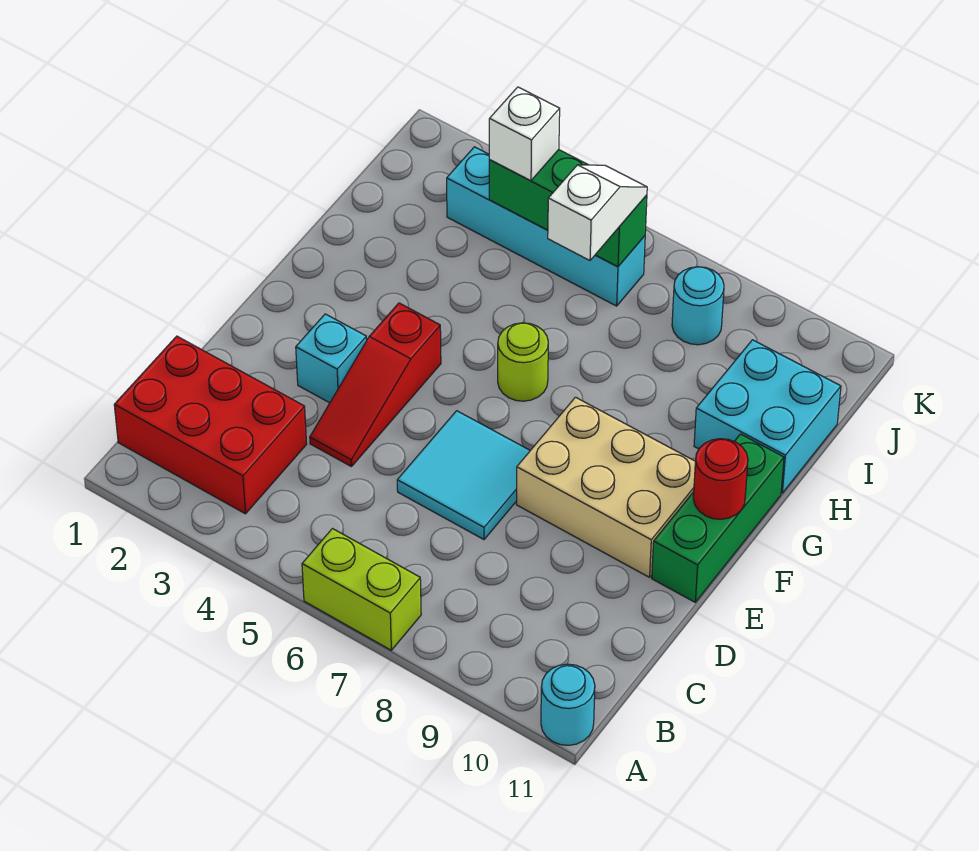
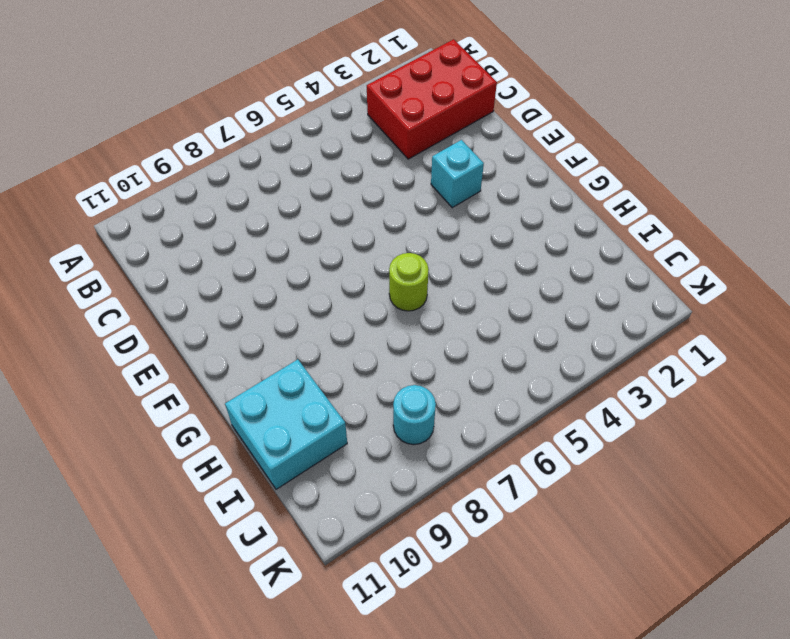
none -> lime 1x2 brick [302,529,421,650]
none -> cyan 1x1 round brick [541,664,595,745]
none -> red 1x3 slope [310,303,441,467]

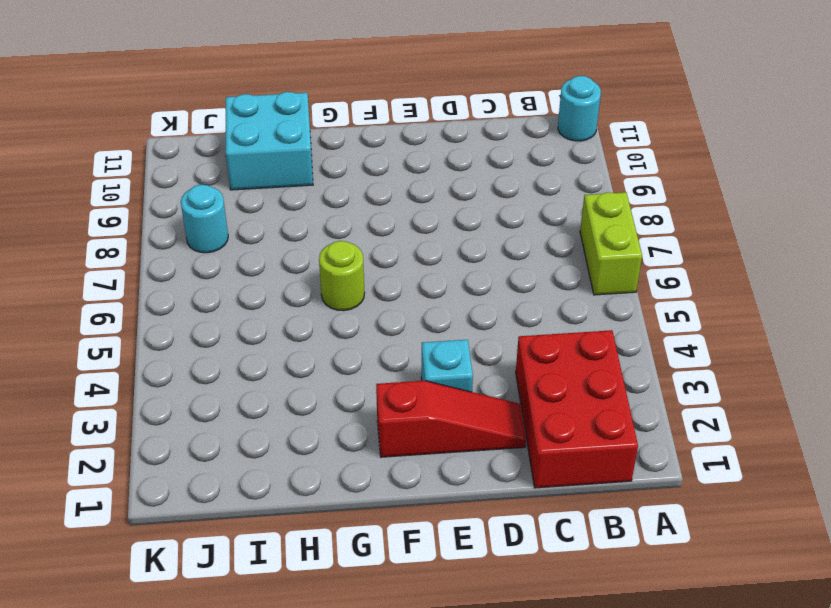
red 1x3 slope [376,381,526,457] -> red 1x3 slope moved to [310,303,441,467]
none -> cyan 2x2 tile [397,411,530,539]
none -> tan 2x3 brick [516,397,695,577]
none -> green 1x3 brick [652,434,784,602]

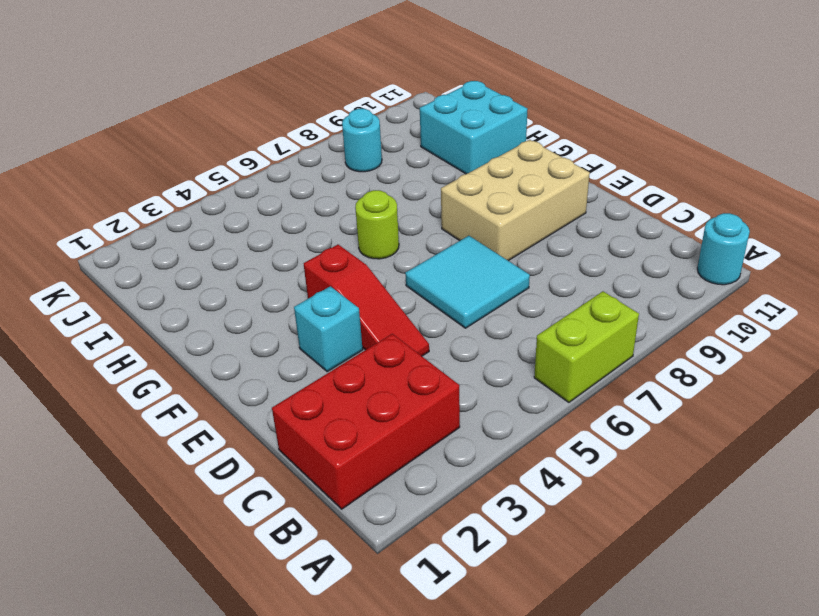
none -> green 1x3 brick [652,434,784,602]
none -> cyan 1x4 brick [447,147,645,306]
none -> red 1x1 round brick [693,439,748,519]

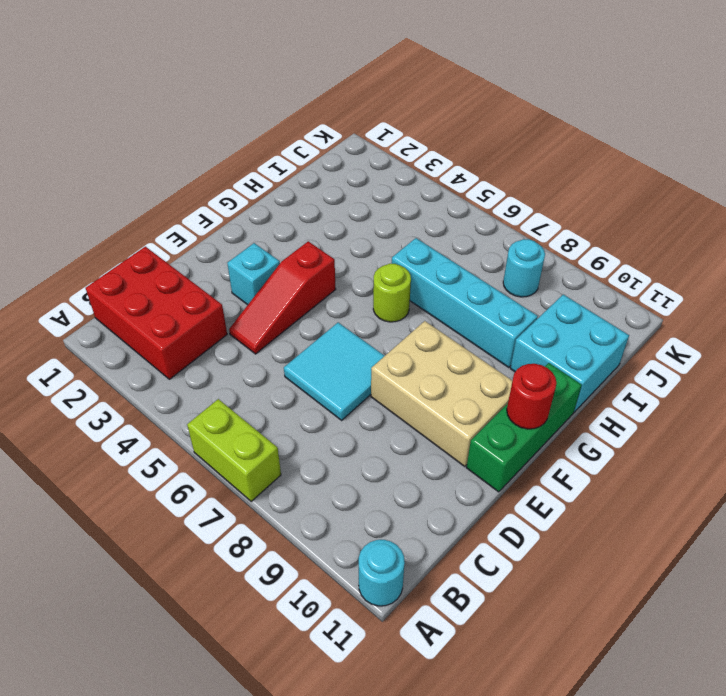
cyan 1x4 brick [392,238,538,368] -> cyan 1x4 brick moved to [447,147,645,306]
none -> green 1x3 brick [489,150,647,267]
none -> white 1x2 slope [548,165,647,260]
none -> white 1x1 brick [489,87,560,181]

